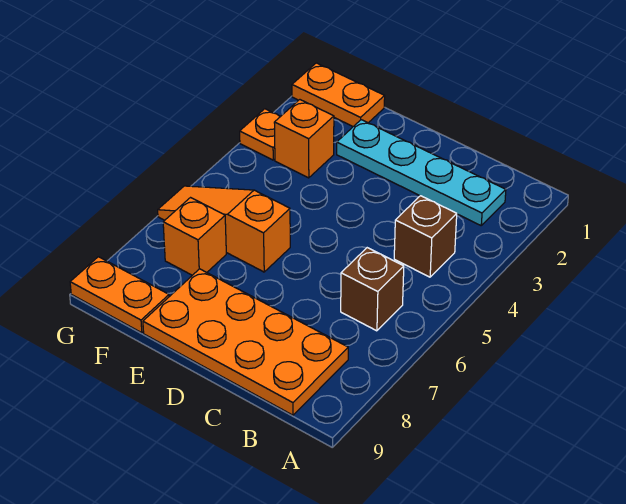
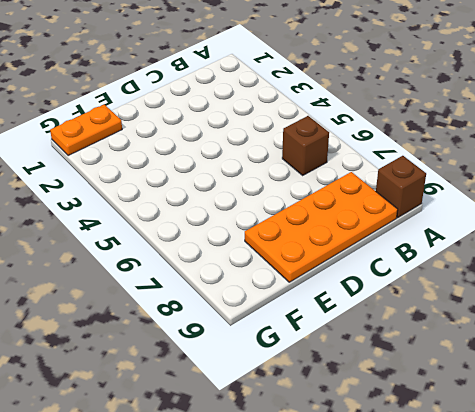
brown 1x1 brick [376,156,426,218] -> brown 1x1 brick moved to [394,196,457,277]
none -> cyan 1x4 plate [337,120,506,225]
none -> orange 1x3 slope [158,186,290,272]

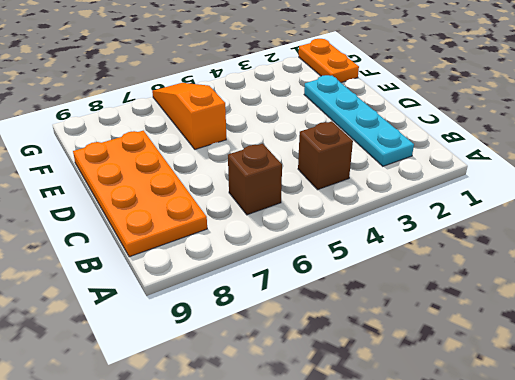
none -> orange 1x1 brick [274,100,334,178]
none -> orange 1x1 brick [163,198,226,275]

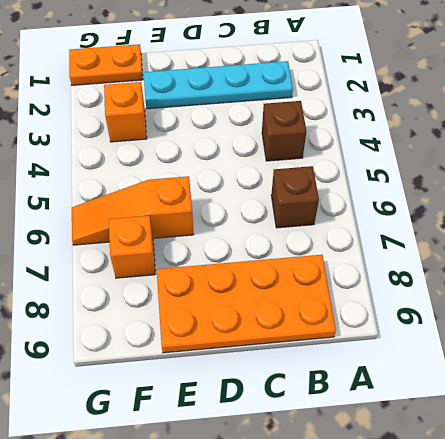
none -> orange 1x2 plate [70,257,169,333]
none -> orange 1x1 plate [240,109,281,160]

